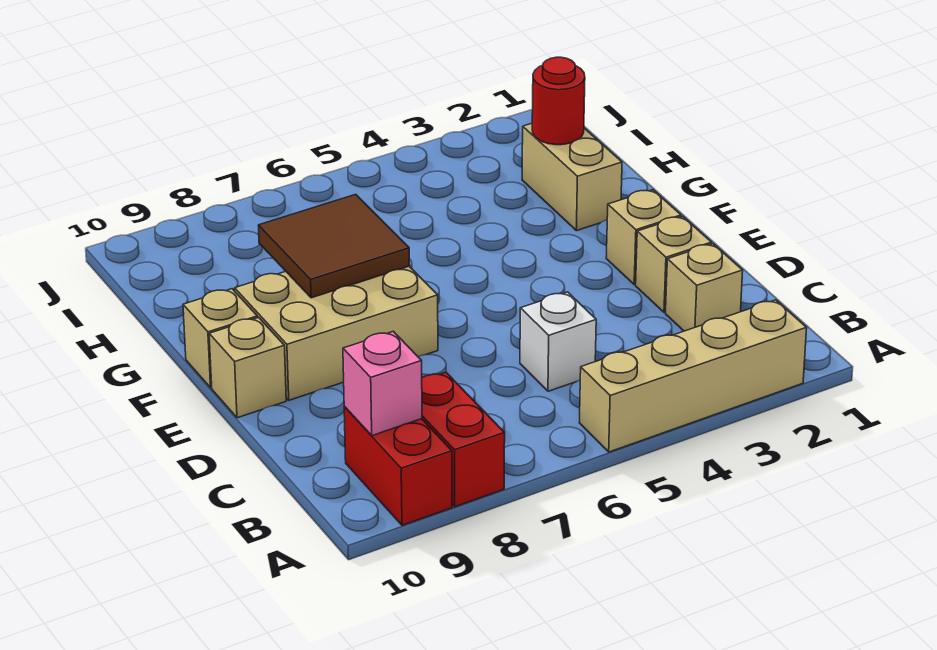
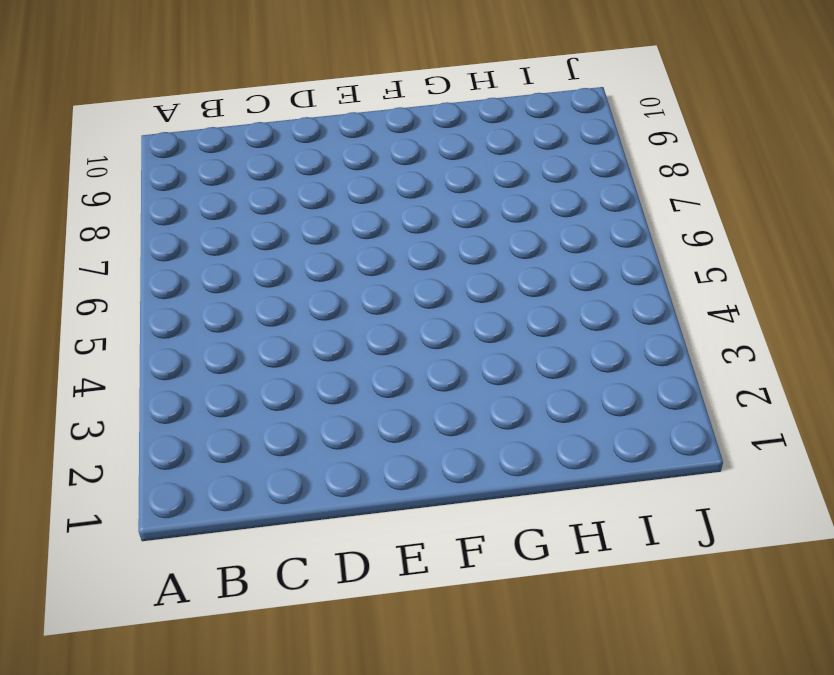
none -> tan 1x4 brick [579,300,807,452]
none -> red 1x2 brick [422,372,505,507]
none -> red 1x2 brick [344,407,452,525]

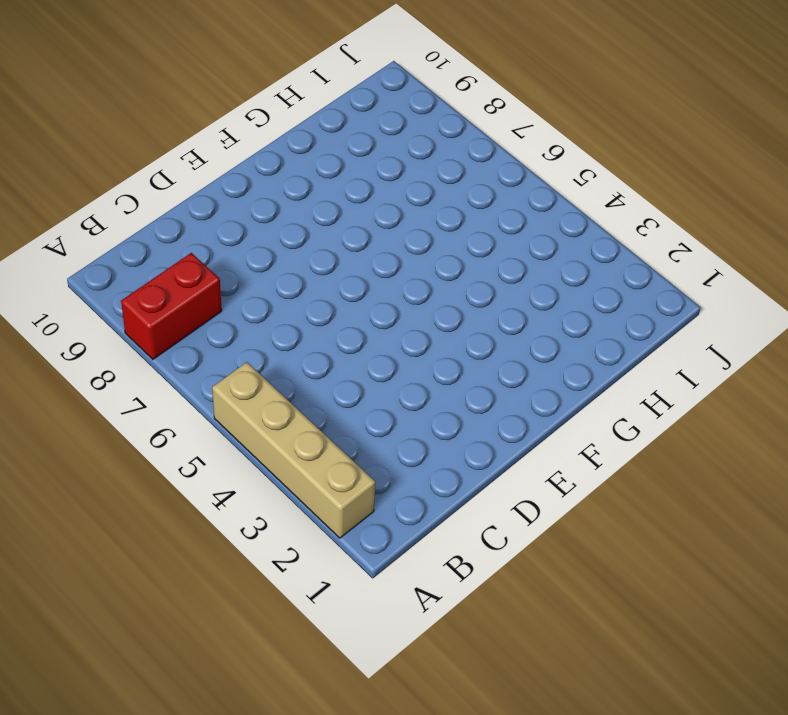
none -> red 1x2 brick [344,407,452,525]
none -> tan 1x1 brick [666,244,743,331]
none -> white 1x1 brick [520,292,596,391]

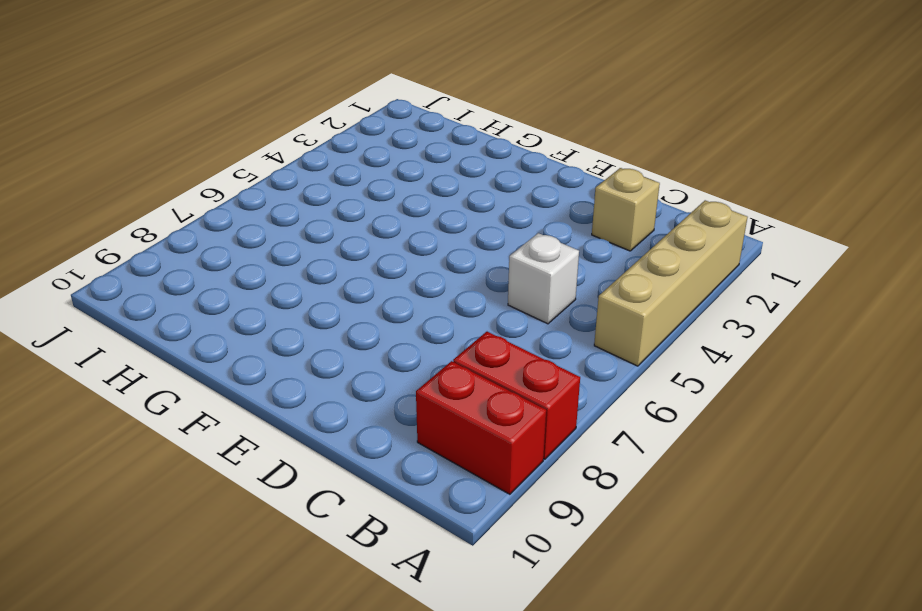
none -> tan 1x1 brick [636,216,712,312]
none -> tan 1x1 brick [606,190,681,285]
none -> tan 2x3 brick [235,266,438,400]

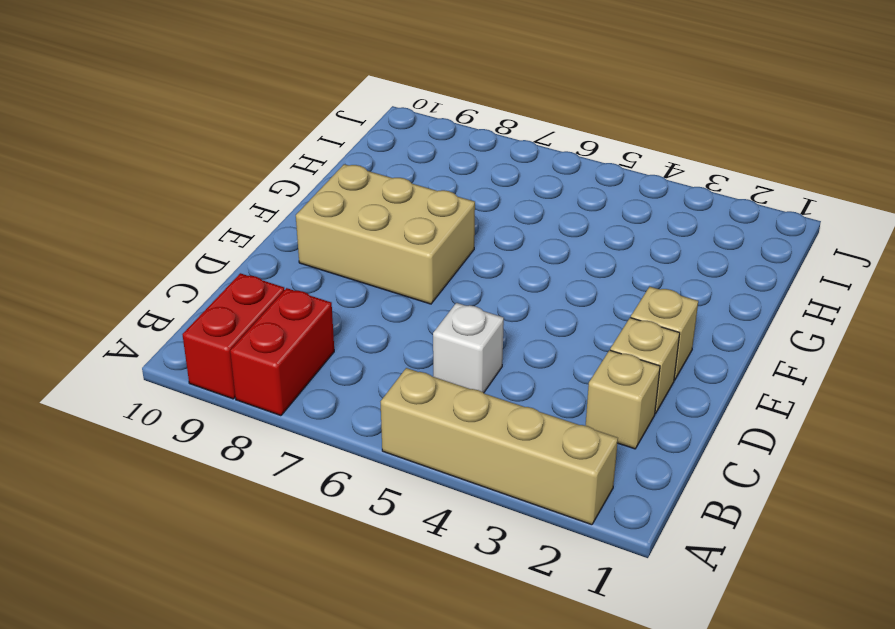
none -> tan 1x1 brick [209,318,286,418]
none -> tan 1x1 brick [183,289,257,388]
none -> tan 1x2 brick [522,123,622,231]

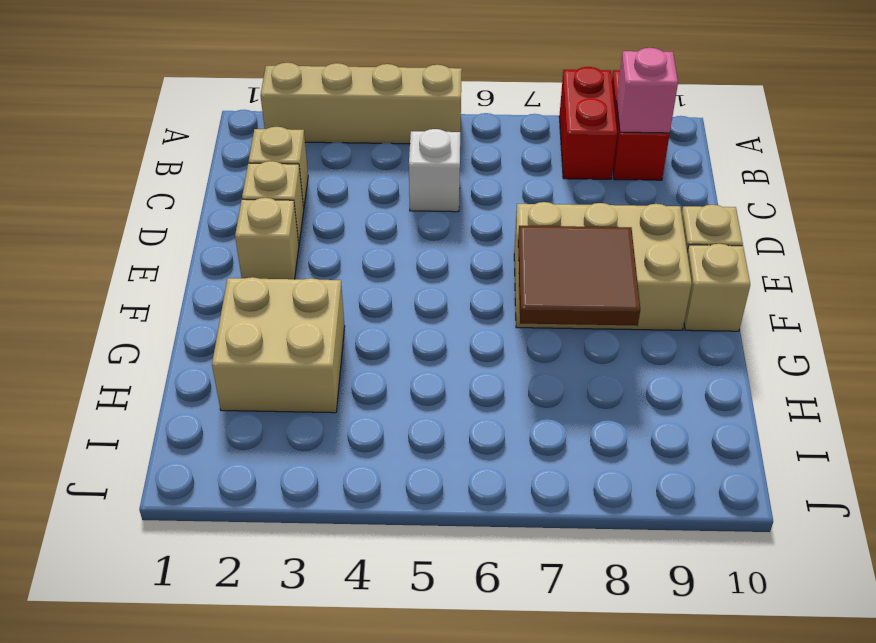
tan 2x2 brick [212,277,345,413] -> tan 1x2 brick [522,123,622,231]
none -> red 1x1 round brick [532,57,585,145]

